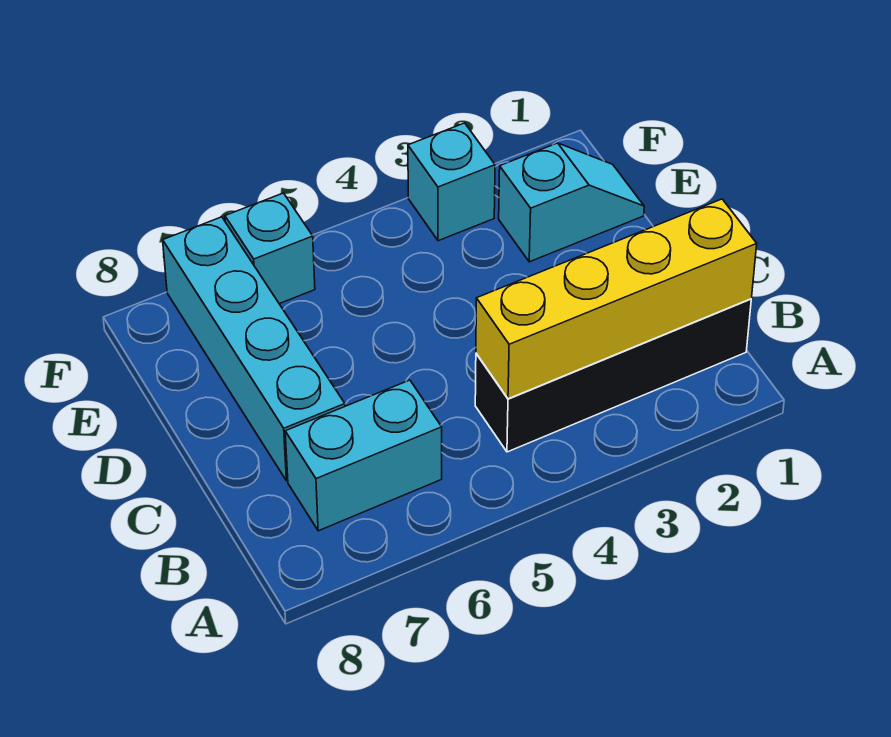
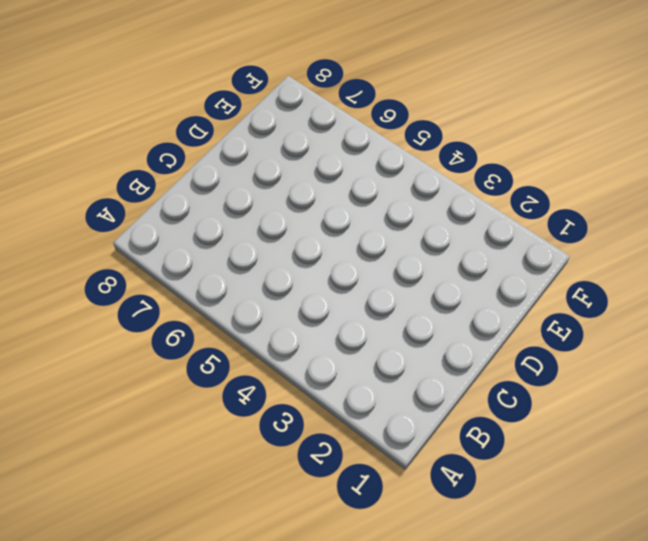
none -> black 1x4 brick [475,299,751,452]
none -> cyan 1x2 brick [285,380,442,531]

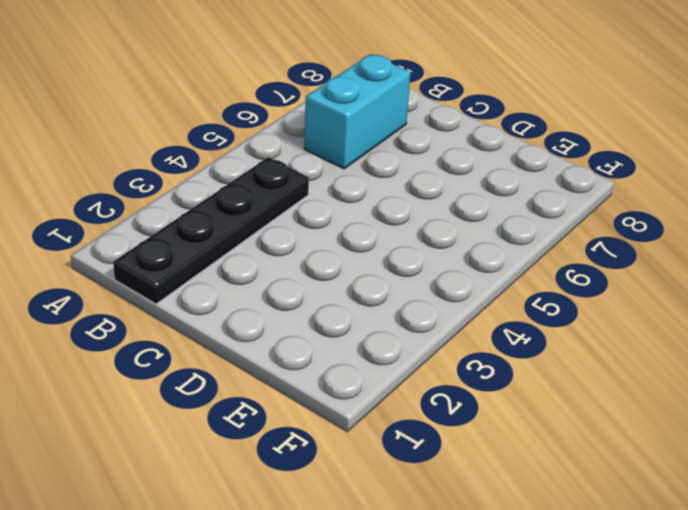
black 1x4 plate [113,157,309,304] -> black 1x4 brick [475,299,751,452]
none -> cyan 1x4 brick [163,217,345,481]
none -> cyan 1x2 slope [499,143,644,262]

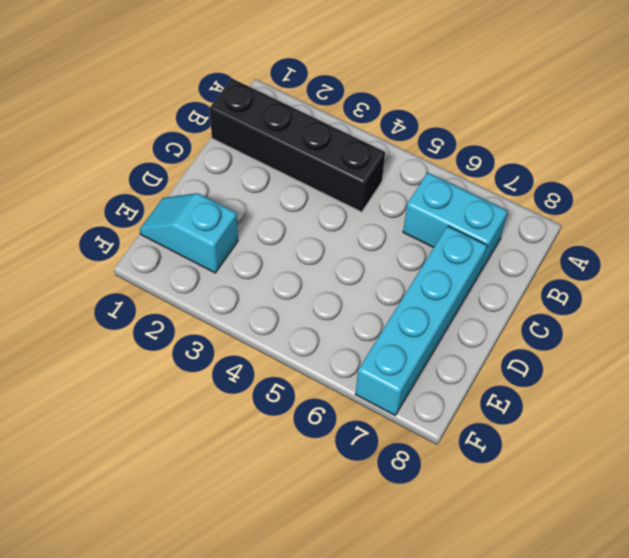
none -> cyan 1x1 brick [408,123,495,241]
none -> cyan 1x1 brick [225,193,315,304]

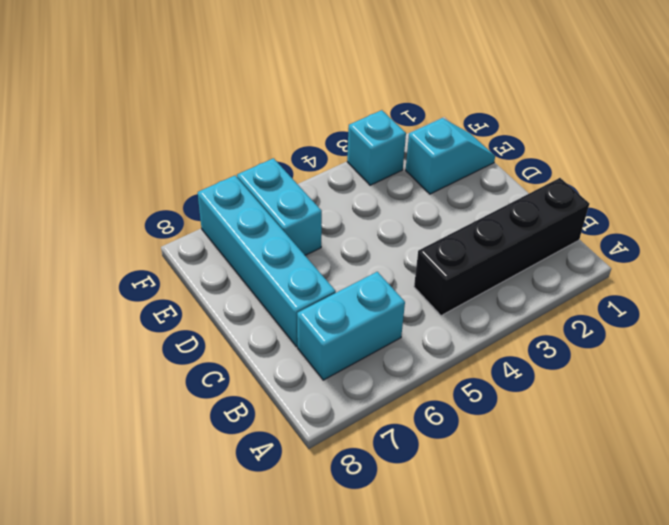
cyan 1x2 brick [237,158,322,255] -> cyan 1x1 brick [225,193,315,304]
none -> yellow 1x4 brick [476,199,757,399]

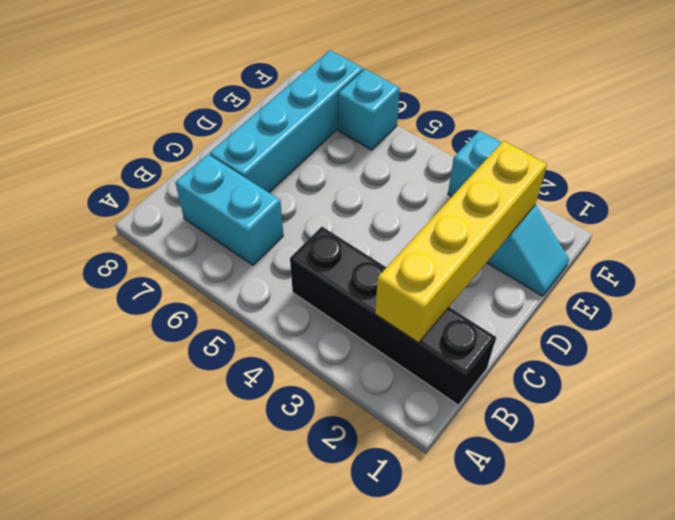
yellow 1x4 brick [375,141,547,343] -> yellow 1x4 brick turned to [476,199,757,399]

